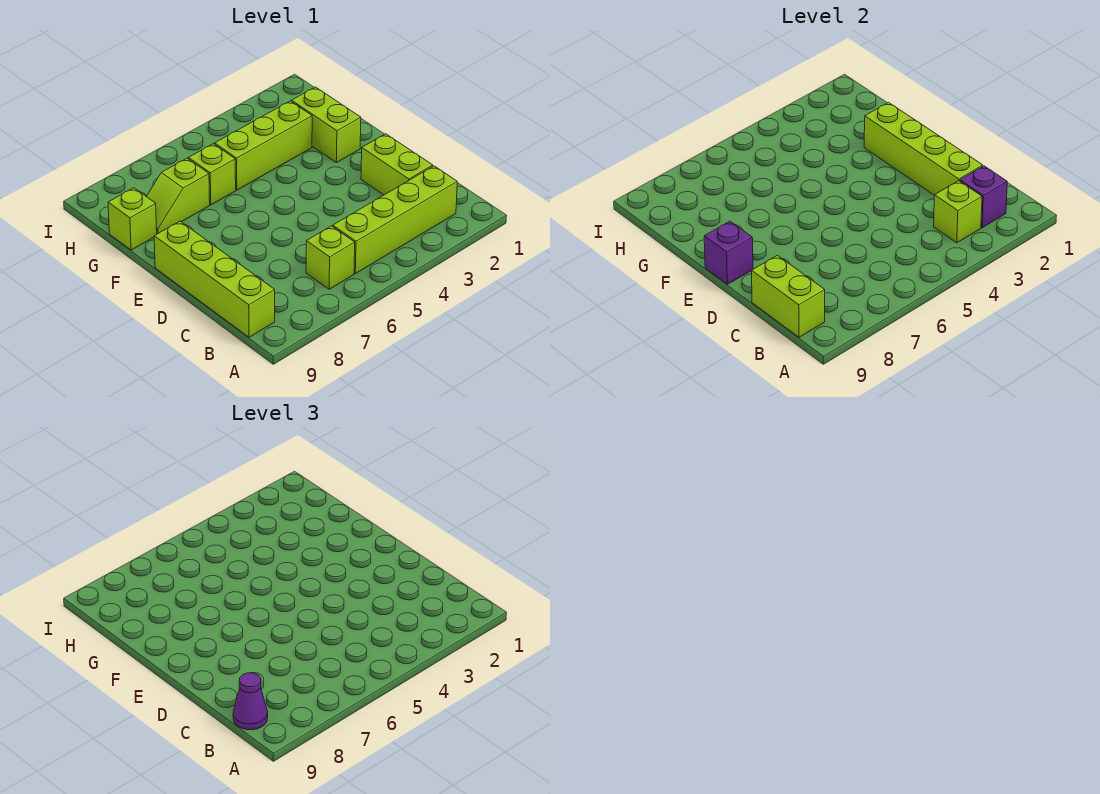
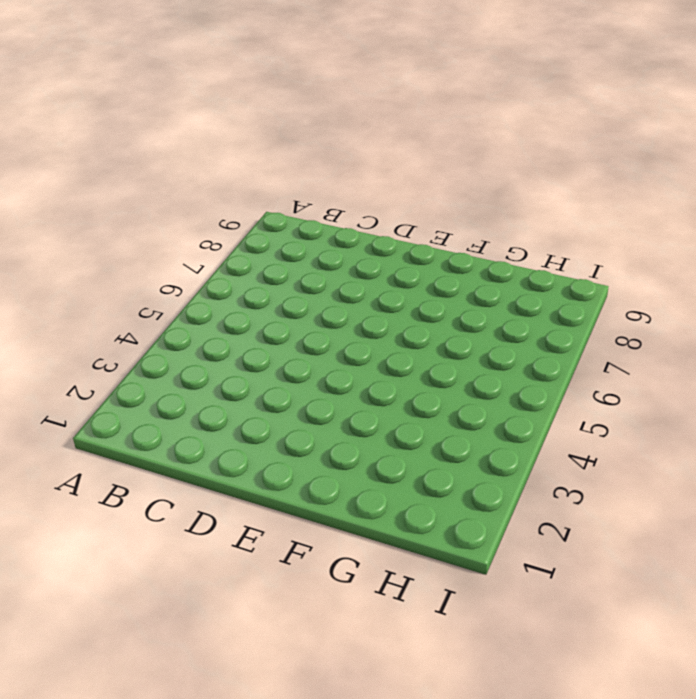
none -> lime 1x4 brick [333,166,457,274]
none -> lime 1x1 brick [306,226,355,289]
none -> lime 1x4 brick [154,221,275,337]

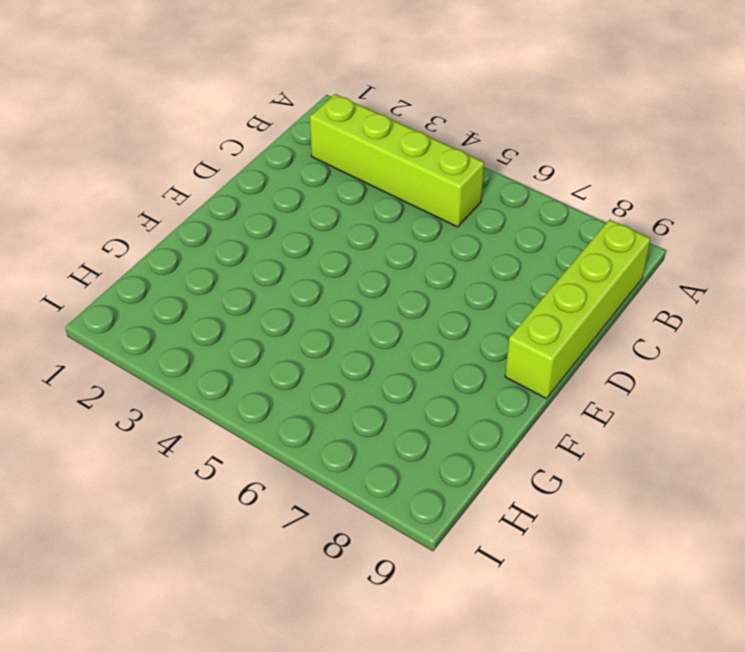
none -> lime 1x1 brick [306,226,355,289]
none -> lime 1x2 brick [361,134,433,195]
none -> lime 1x2 brick [291,87,361,163]

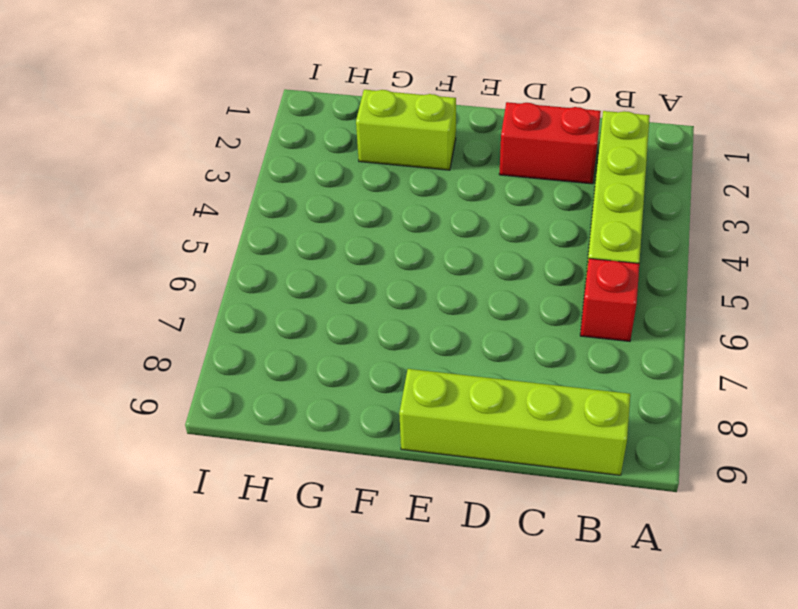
red 1x1 brick [580,258,639,341] -> lime 1x1 brick [306,226,355,289]
red 1x2 brick [499,102,601,184] -> lime 1x2 brick [361,134,433,195]
none -> lime 1x3 brick [215,101,312,190]
none -> lime 1x1 brick [188,144,236,205]
none -> lime 1x2 slope [146,158,210,234]

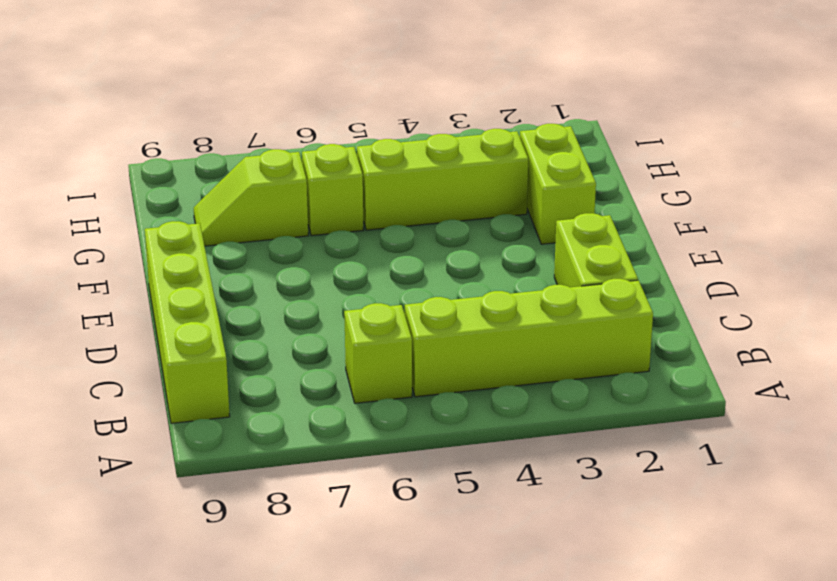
none -> lime 1x1 brick [108,188,157,250]
none -> purple 1x1 brick [960,166,1007,228]
none -> lime 1x1 brick [934,181,982,243]

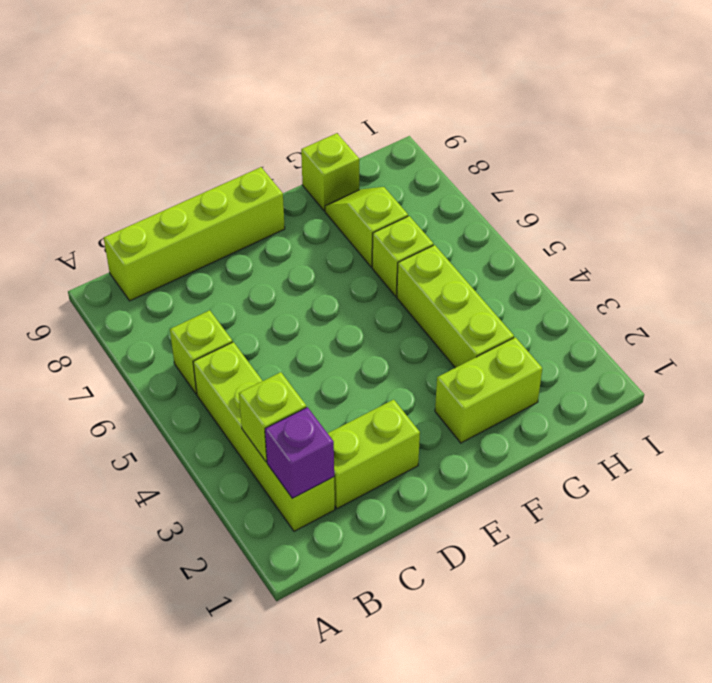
none -> lime 1x2 brick [752,255,825,337]
none -> lime 1x4 brick [864,103,983,195]
none -> purple 1x1 brick [704,221,753,284]

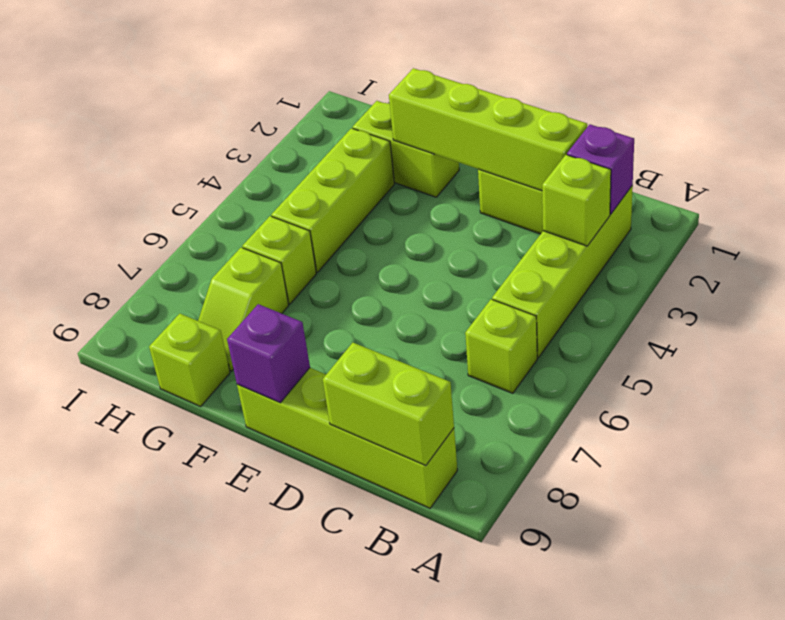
none -> purple 1x1 cone [233,673,268,730]

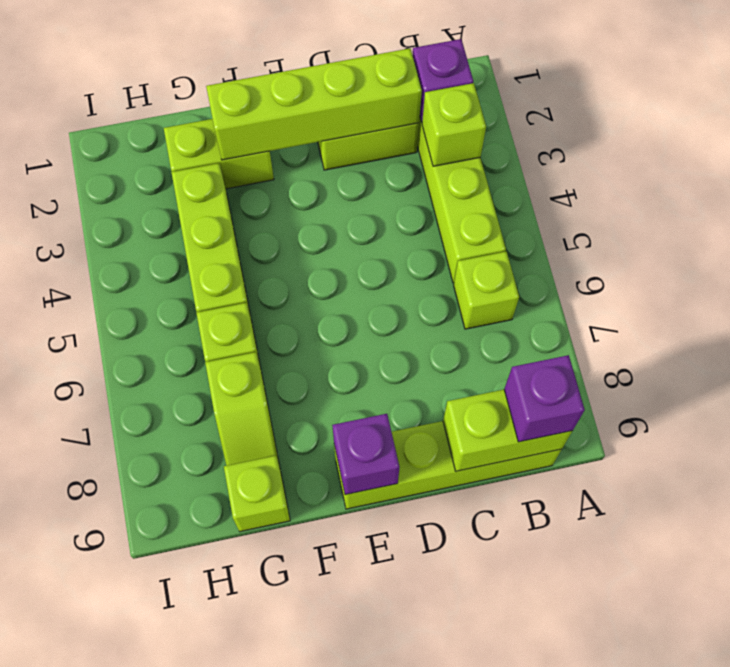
purple 1x1 brick [504,355,585,442] -> purple 1x1 cone [233,673,268,730]

